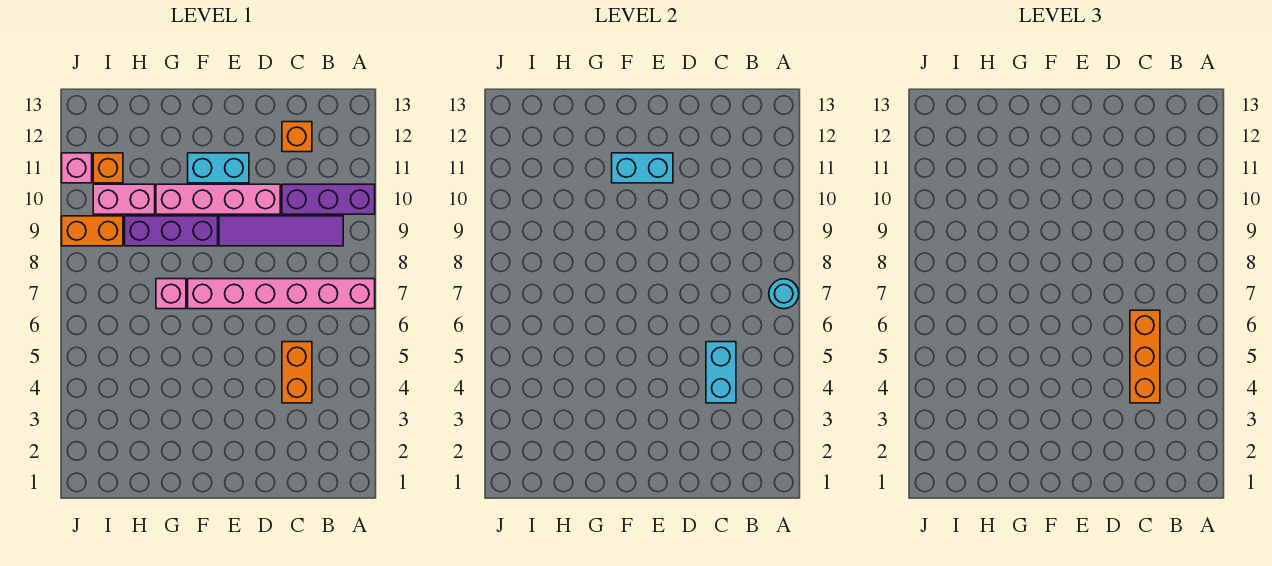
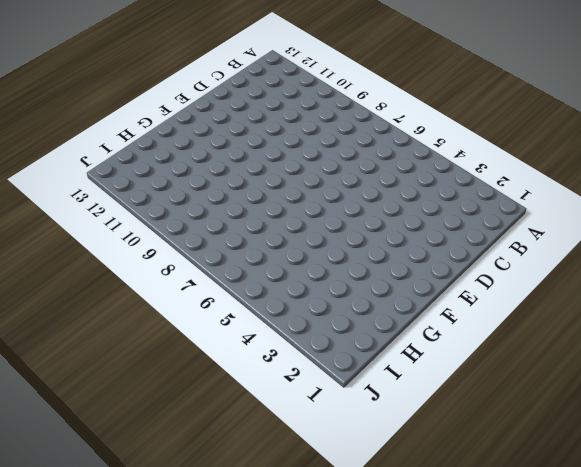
none -> pink 1x6 brick [188,279,375,309]
none -> purple 1x3 brick [282,184,375,214]
none -> purple 1x4 tile [219,216,343,246]

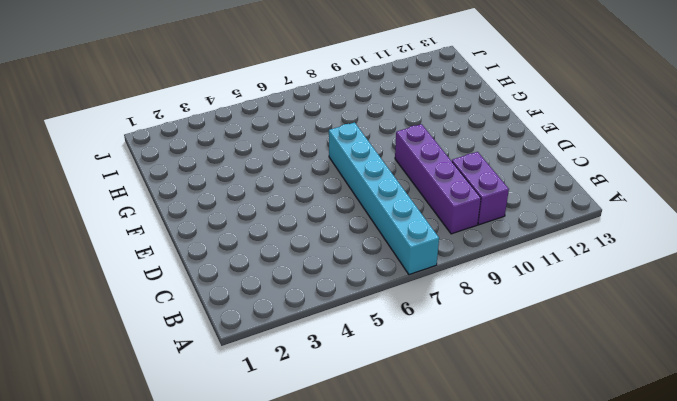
cyan 1x6 brick [329,123,439,275] -> pink 1x6 brick [188,279,375,309]
purple 1x4 brick [395,124,481,234] -> purple 1x4 tile [219,216,343,246]
purple 1x2 brick [452,152,509,225] -> purple 1x3 brick [282,184,375,214]
none -> orange 1x2 brick [282,342,312,403]
none -> orange 1x1 brick [282,122,312,152]
none -> pink 1x4 brick [156,184,280,214]

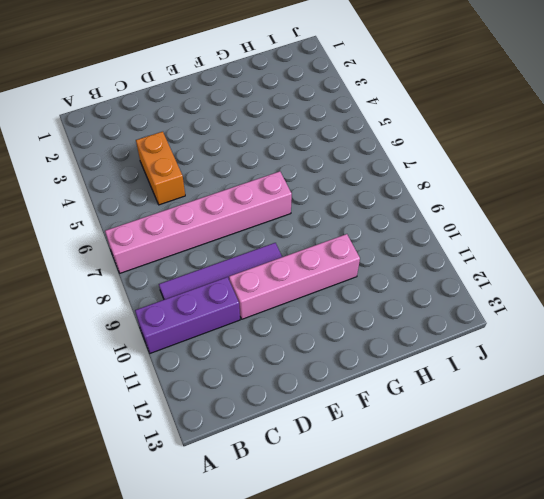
none -> orange 1x1 brick [282,122,312,152]
none -> cyan 1x2 brick [188,153,249,183]
none -> purple 1x3 brick [125,216,218,246]

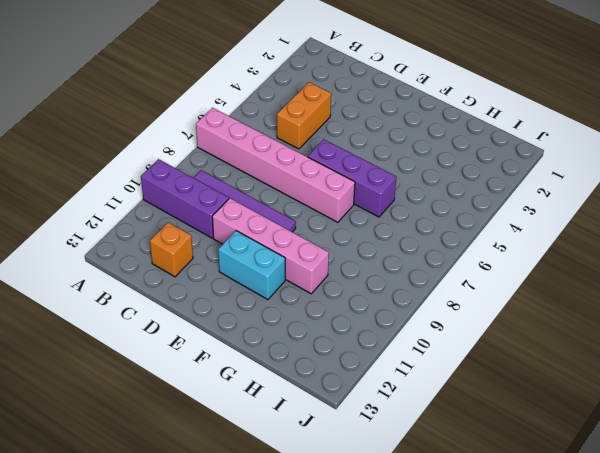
purple 1x3 brick [308,139,396,217] -> purple 1x3 brick moved to [125,216,218,246]
none -> pink 1x1 brick [156,279,186,309]
none -> pink 1x2 brick [93,184,155,214]
none -> orange 1x2 brick [62,216,123,246]

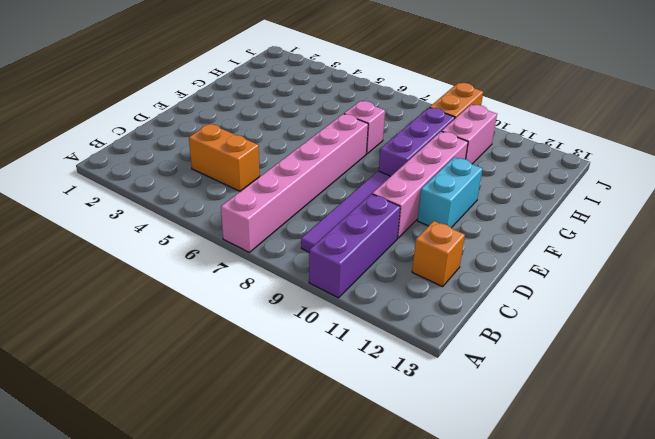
none -> orange 1x1 brick [93,153,123,183]
none -> pink 1x1 brick [62,153,92,183]
none -> cyan 1x1 round brick [769,279,799,309]

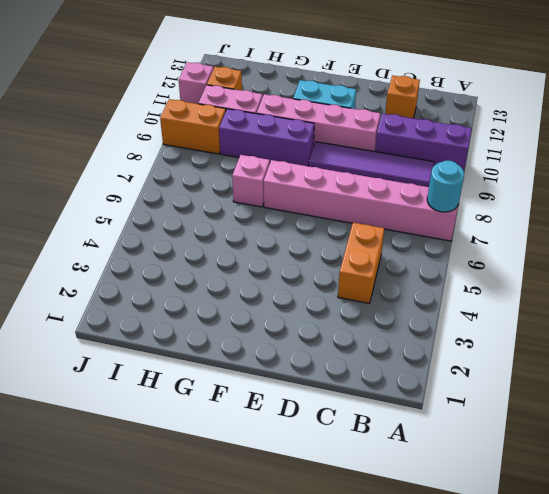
none -> cyan 1x2 brick [706,342,736,403]
none -> cyan 1x2 brick [612,153,673,183]
none -> orange 1x3 brick [1130,310,1160,403]

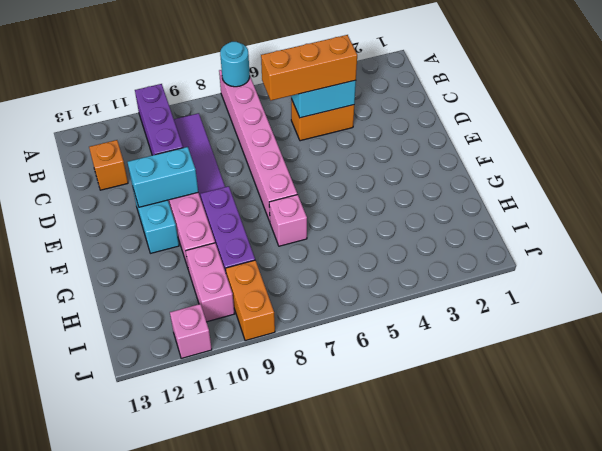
cyan 1x2 brick [128,147,198,207] -> cyan 1x2 brick turned to [612,153,673,183]
none -> orange 1x1 brick [93,153,123,183]

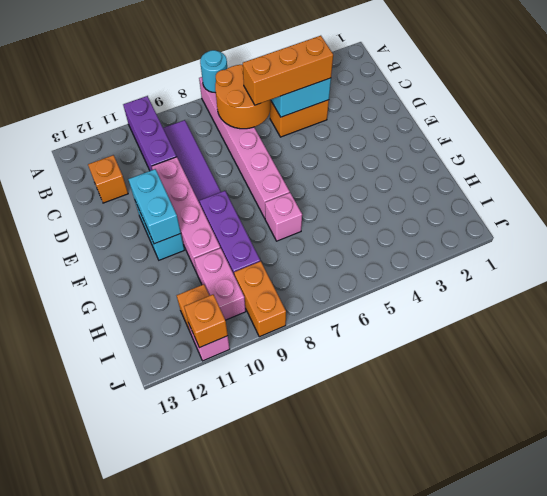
orange 2x2 round brick [215,65,271,129] -> none
orange 1x1 brick [184,295,228,348] -> none

